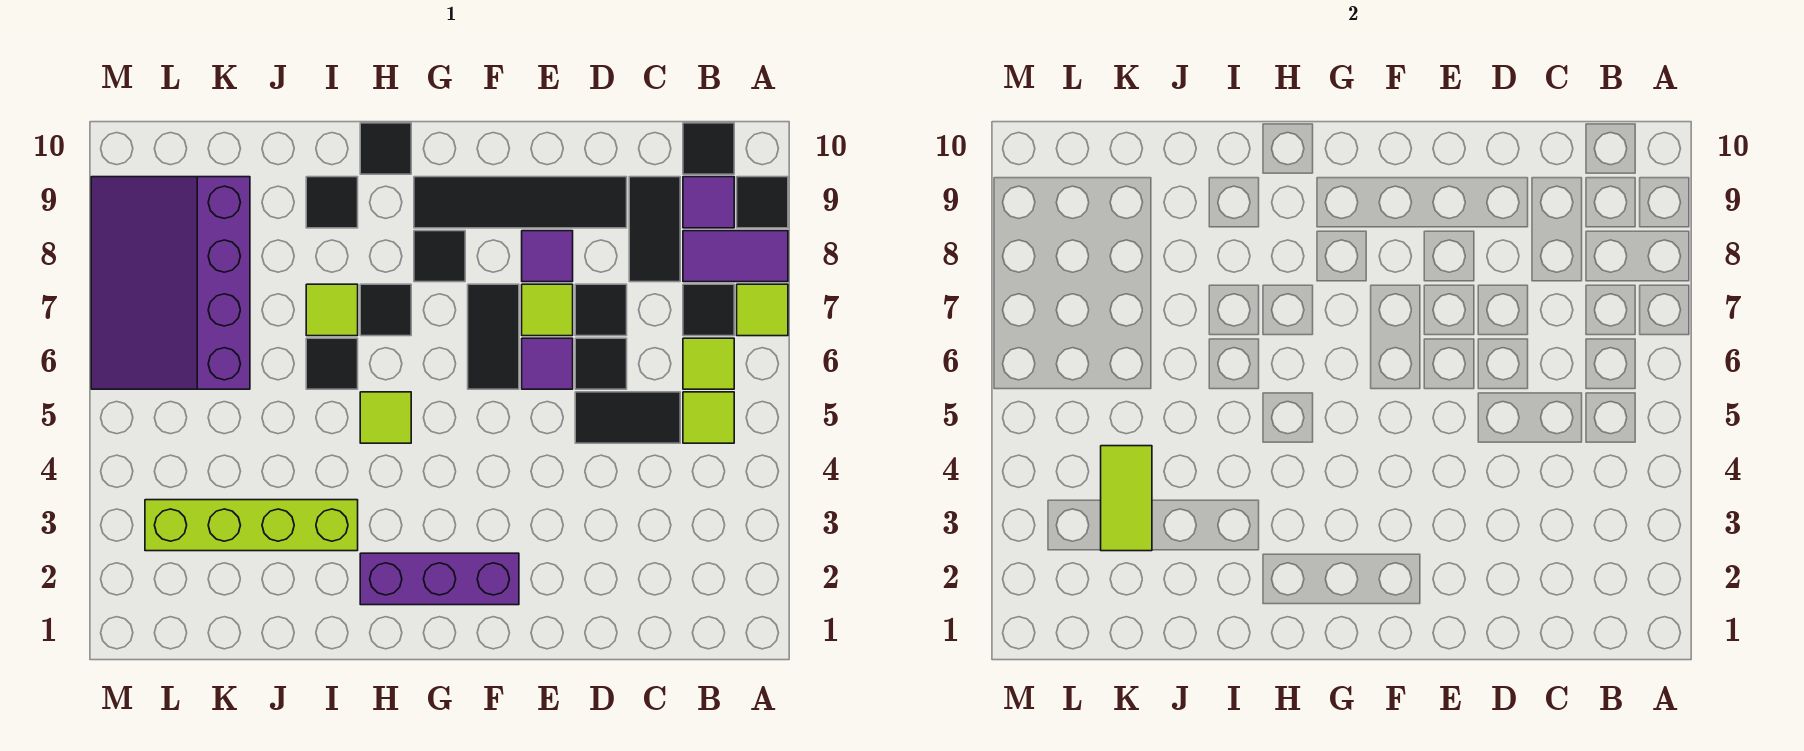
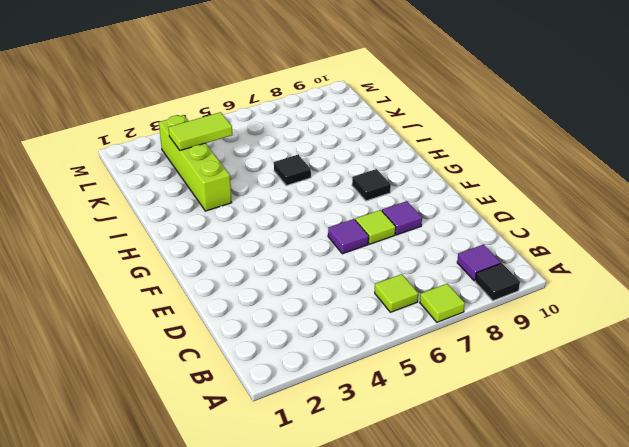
none -> purple 1x2 tile [683,231,788,282]
none -> lime 1x1 tile [683,392,734,443]
none -> black 1x1 tile [683,284,734,336]

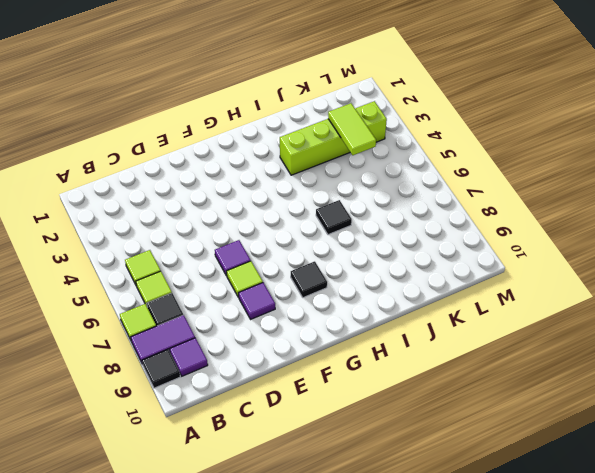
none -> black 1x1 tile [683,123,734,174]
none -> black 1x2 tile [575,392,680,443]
none -> black 1x2 tile [629,177,680,282]

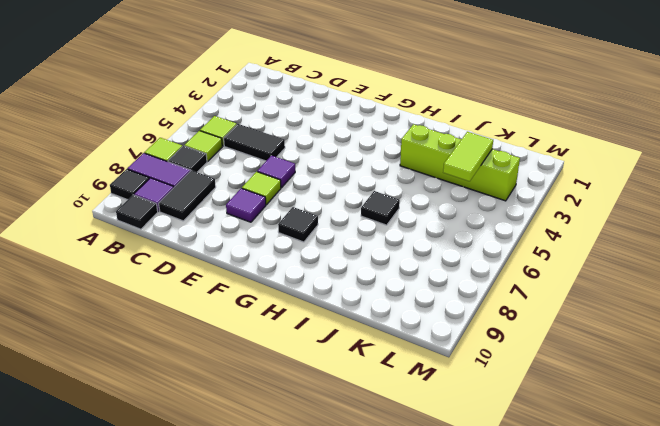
none -> black 1x1 tile [575,338,627,389]
none -> black 1x1 tile [575,284,627,336]
none -> black 1x4 tile [414,177,627,228]

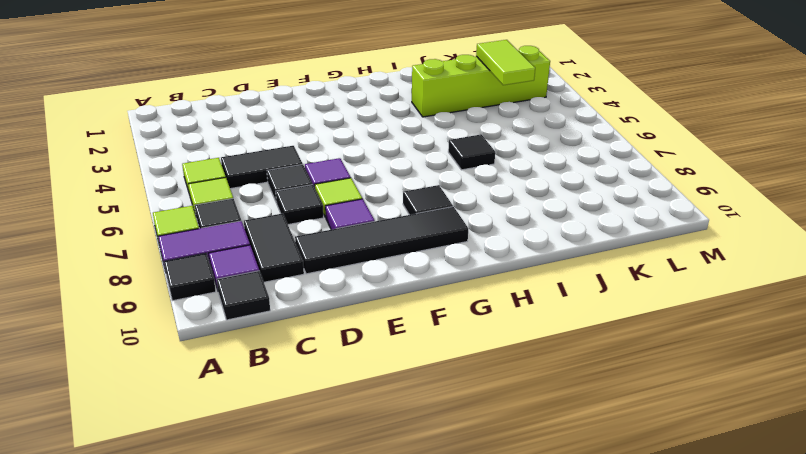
none -> purple 1x3 brick [360,553,519,605]
none -> black 1x2 tile [468,284,519,389]
none -> lime 1x1 tile [360,392,411,443]

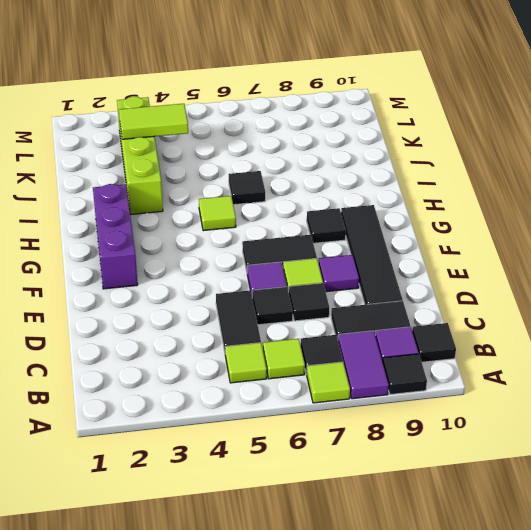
none -> black 1x1 tile [360,284,411,336]
none -> black 1x1 tile [360,123,411,174]
none -> lime 1x1 tile [306,284,358,336]

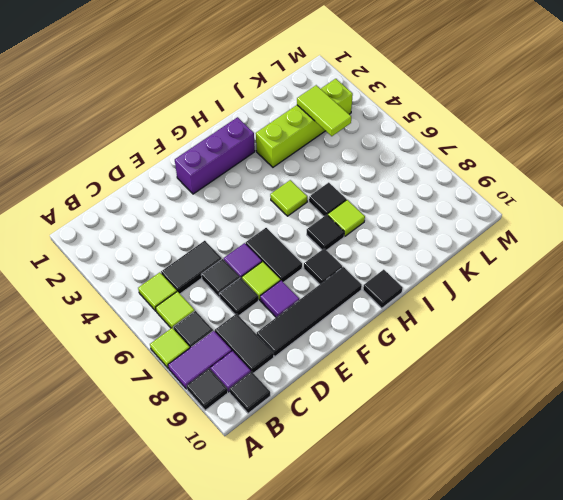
none -> black 1x1 tile [306,177,358,228]
none -> purple 3x4 slope [91,177,250,389]

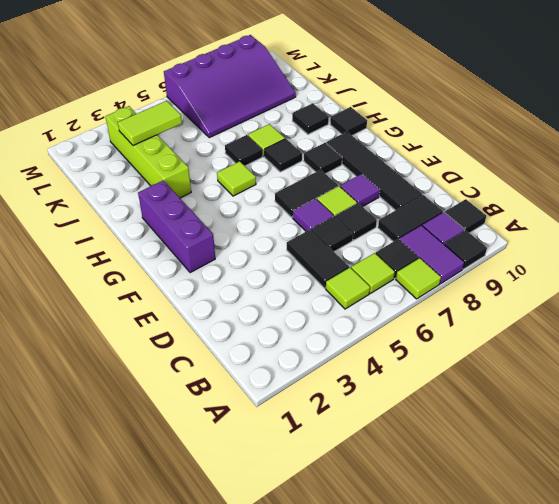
purple 3x4 slope [164,35,296,138] -> purple 3x4 slope turned to [91,177,250,389]

